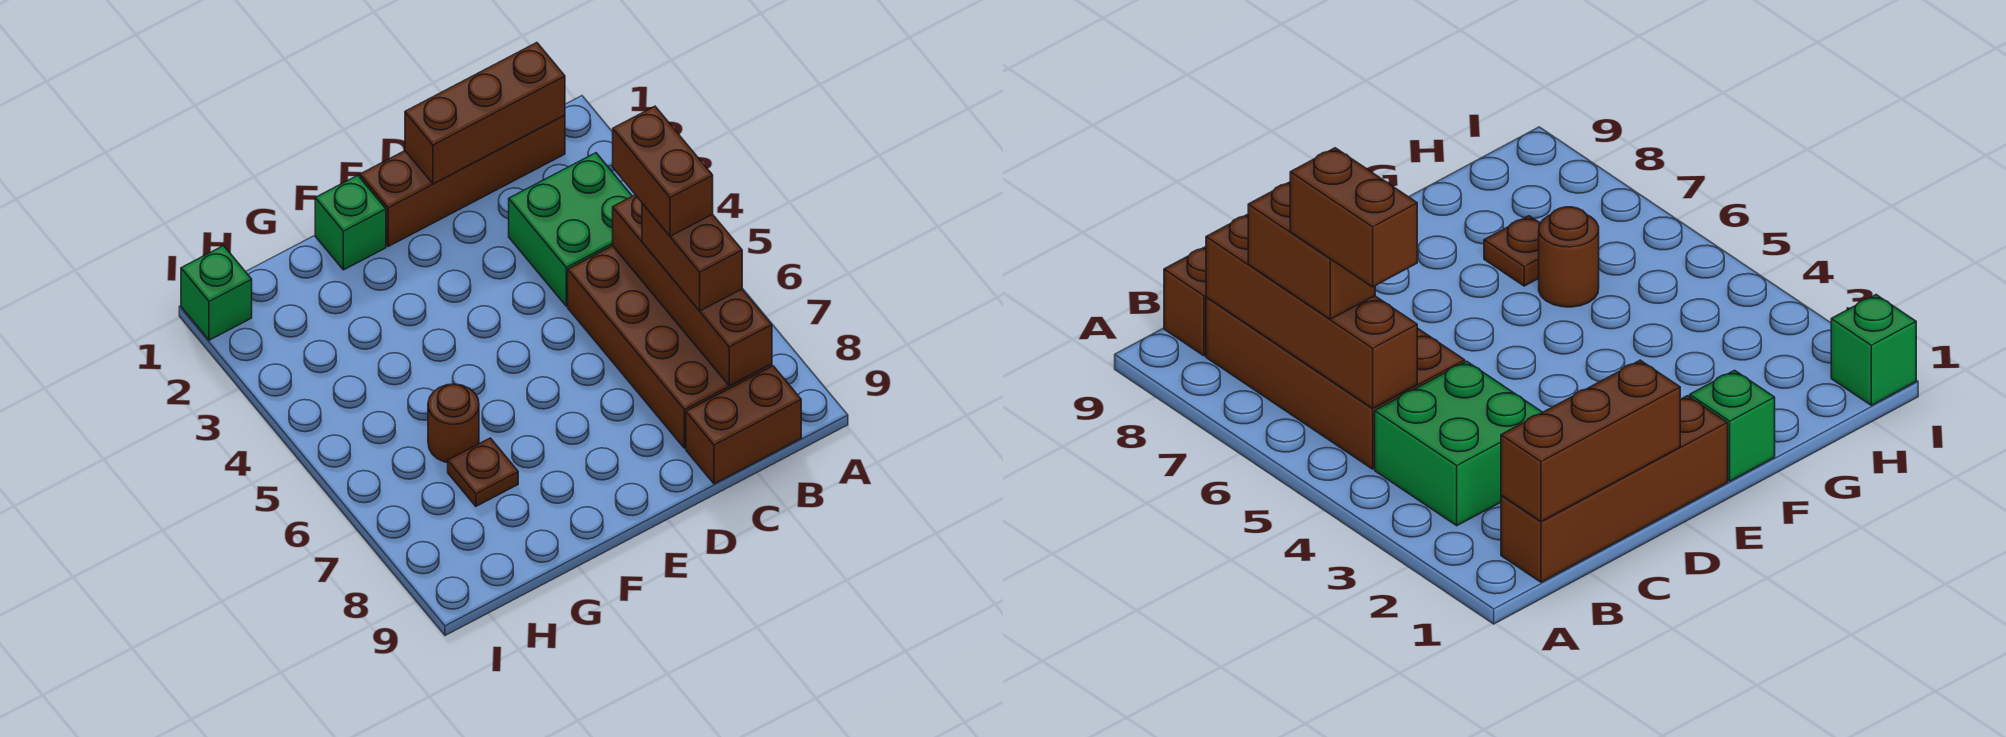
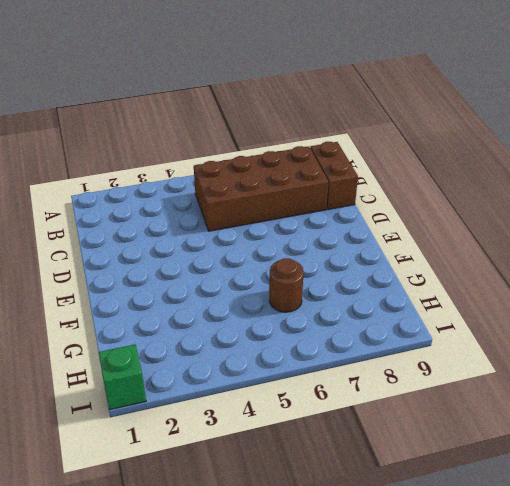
none -> brown 1x4 brick [360,115,565,246]
none -> green 2x2 brick [509,153,632,306]
none -> green 1x1 brick [315,175,386,270]

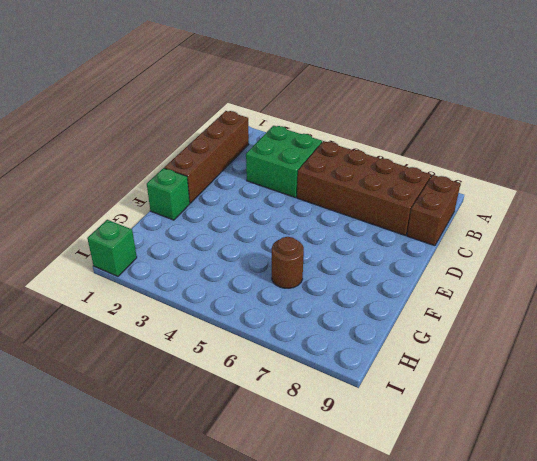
none -> brown 1x1 plate [448,438,518,506]
none -> brown 1x3 brick [405,43,565,184]
none -> brown 1x4 brick [613,195,772,386]

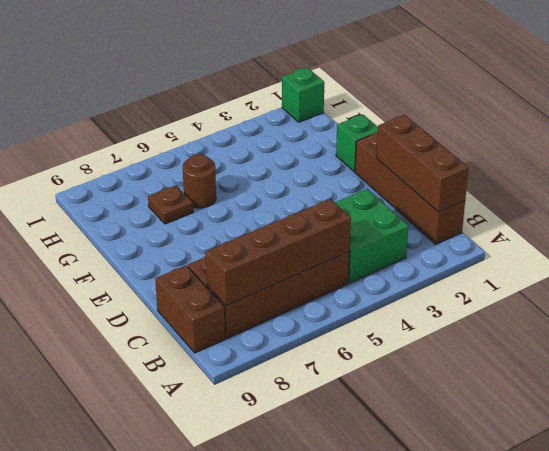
none -> brown 1x2 brick [642,203,742,311]
none -> brown 1x2 brick [613,106,713,236]

